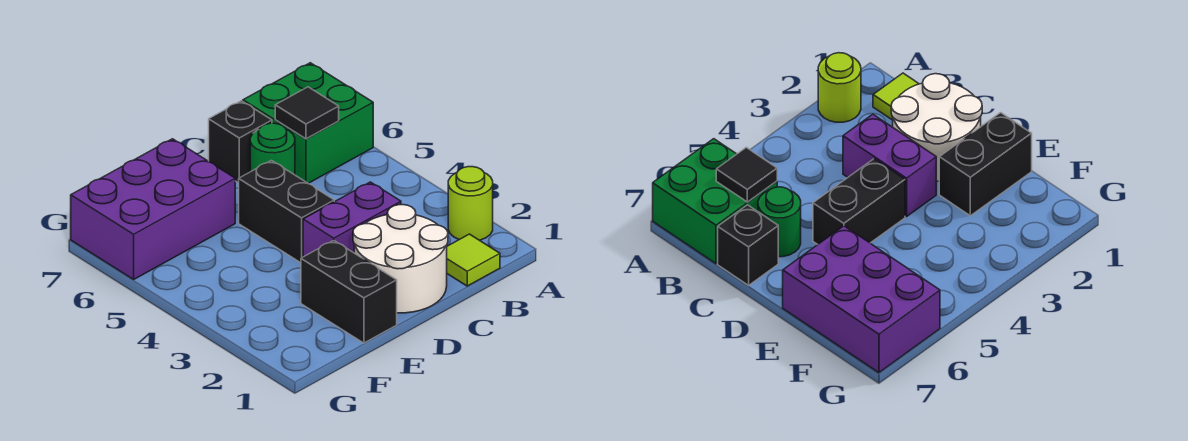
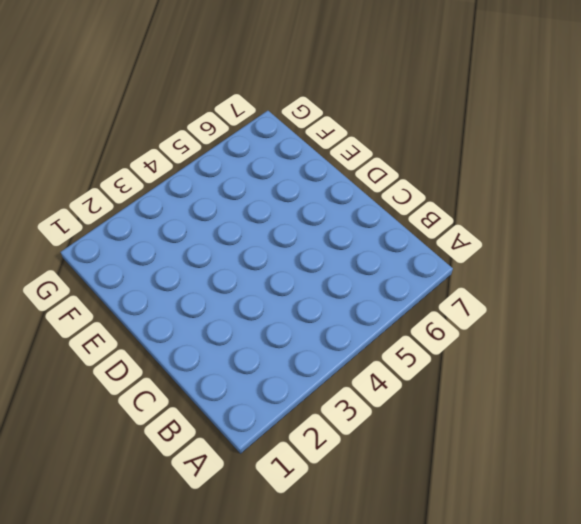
none -> lime 1x1 round brick [448,167,493,240]
none -> green 2x2 brick [243,63,373,183]

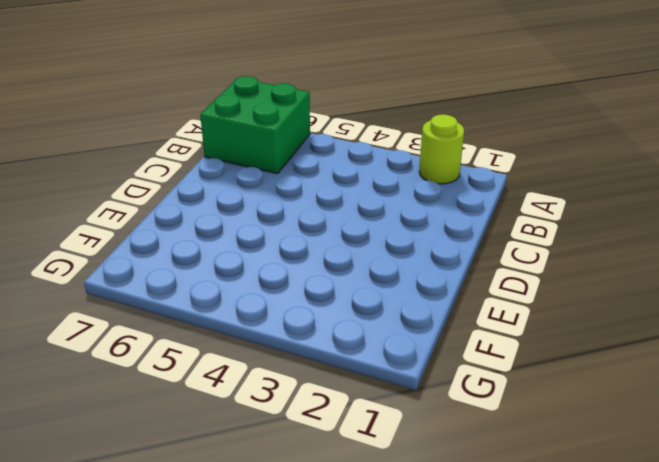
none -> lime 1x1 tile [447,234,500,286]
none -> white 2x2 round brick [353,205,448,313]

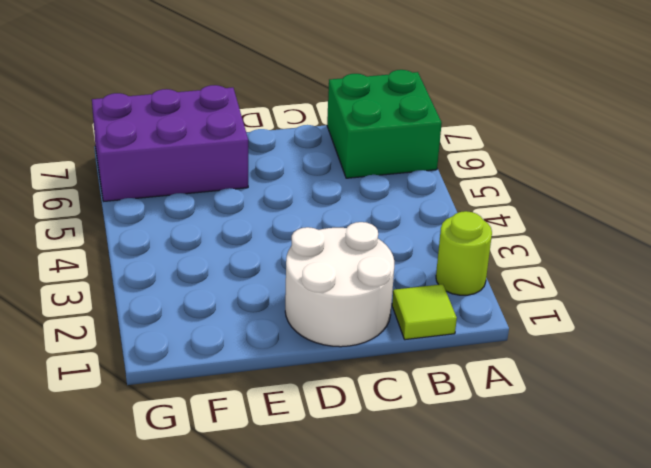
none -> purple 1x2 brick [303,182,401,257]
none -> green 1x1 round brick [250,123,295,175]

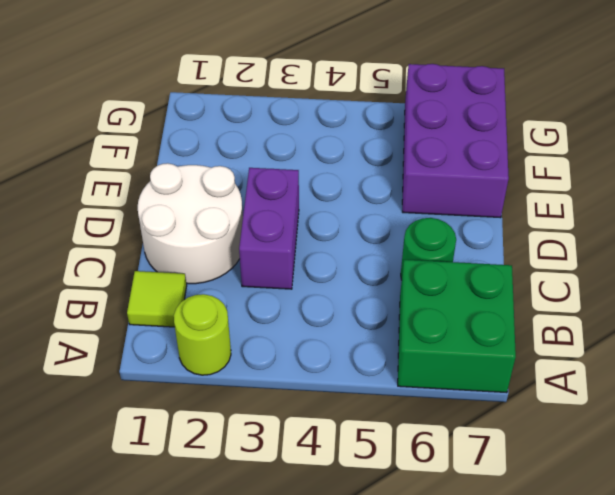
none -> black 1x1 brick [209,101,272,183]
none -> black 1x2 brick [239,160,334,263]

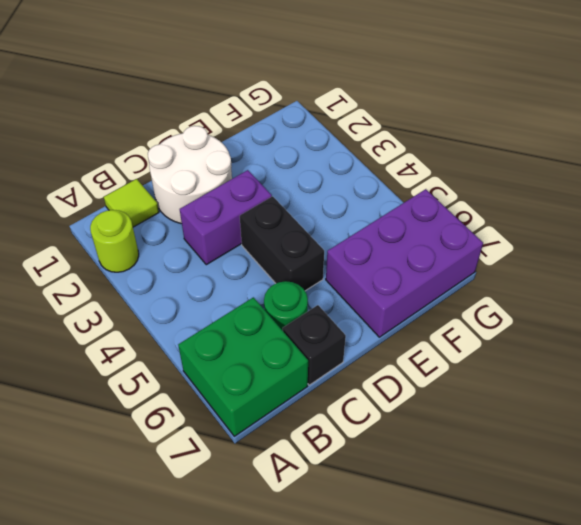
none -> black 1x2 brick [301,240,397,343]
none -> black 1x1 tile [275,87,339,139]

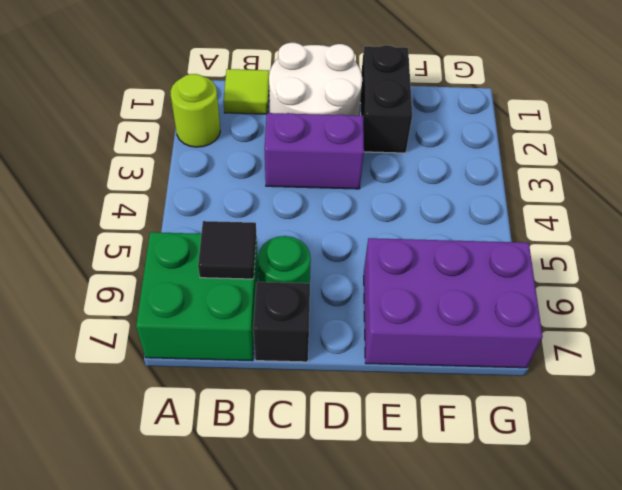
none -> black 1x2 brick [239,160,334,263]

